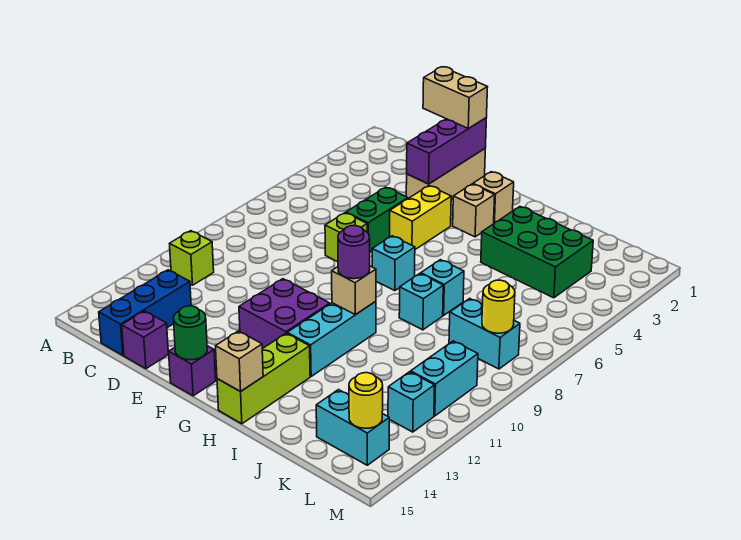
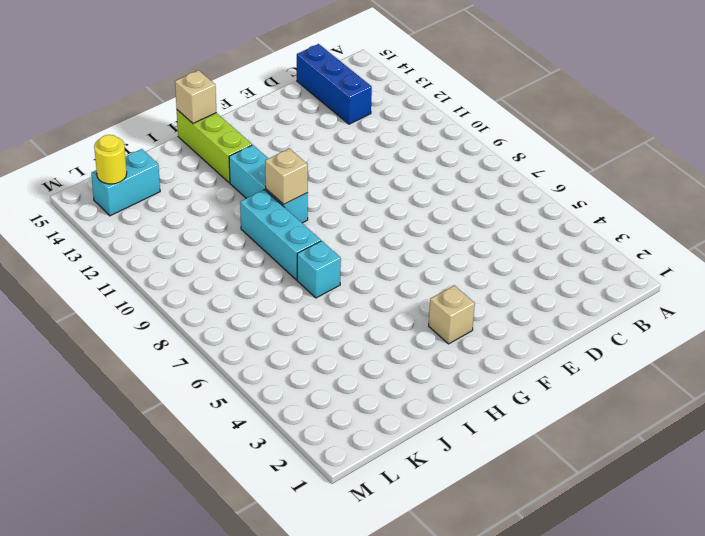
cyan 1x3 brick [240,190,321,280] -> cyan 1x1 brick [399,274,443,330]
none -> lime 1x1 brick [170,231,214,285]
none -> purple 1x1 brick [122,311,169,369]
none -> tan 1x3 brick [406,149,485,199]

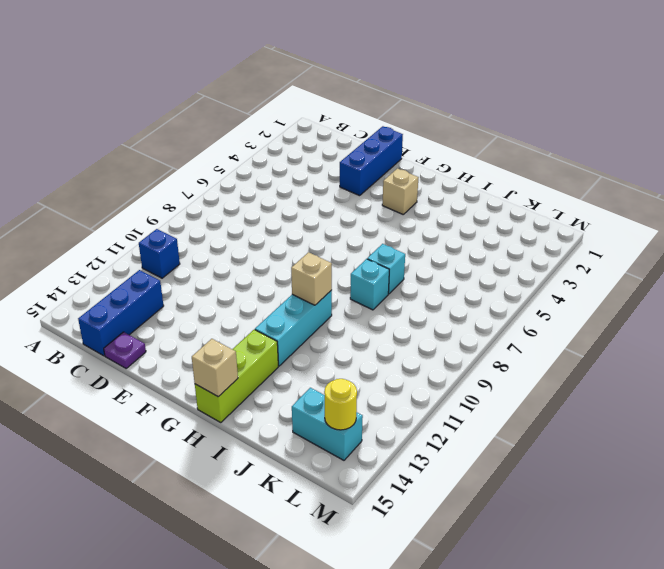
blue 1x1 brick [139,229,180,278] -> lime 1x1 brick [170,231,214,285]
purple 1x1 plate [104,332,146,368] -> purple 1x1 brick [122,311,169,369]
blue 1x3 brick [340,126,403,196] -> tan 1x3 brick [406,149,485,199]
none -> green 1x2 brick [346,187,408,252]
none -> lime 1x1 brick [325,213,367,262]
none -> yellow 1x2 brick [390,186,451,249]

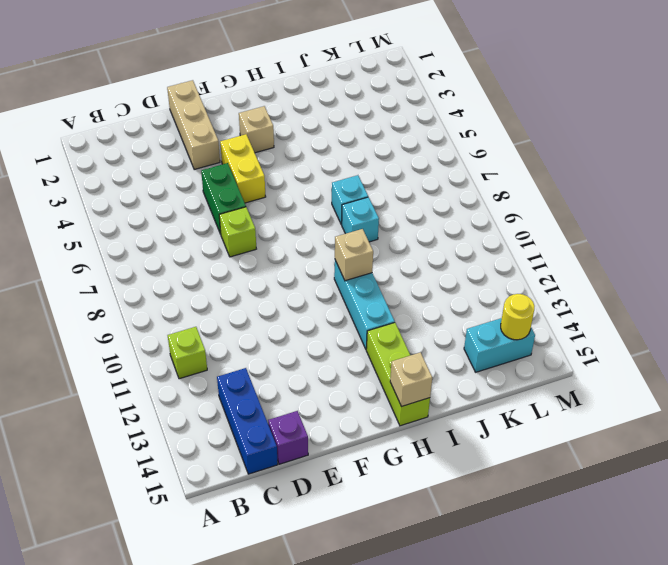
none -> purple 2x2 brick [239,279,330,349]
none -> purple 1x1 brick [169,346,216,396]
none -> tan 1x1 brick [473,172,514,223]

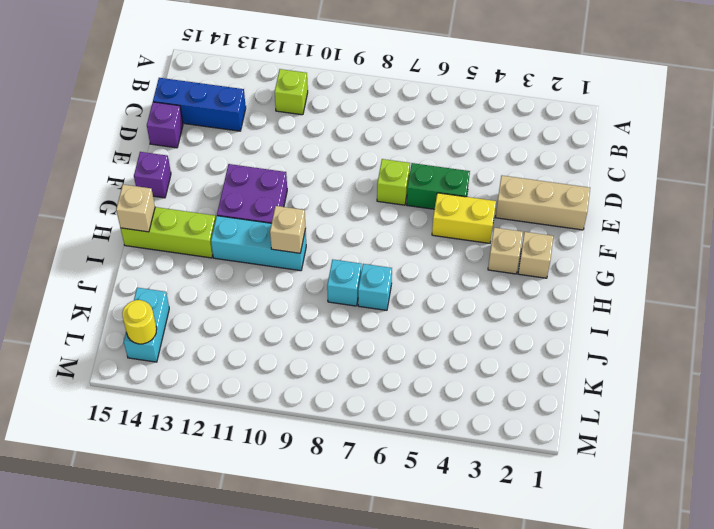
none -> cyan 1x1 brick [372,236,415,291]
none -> green 2x3 brick [481,207,593,298]
none -> cyan 1x2 brick [449,298,520,369]

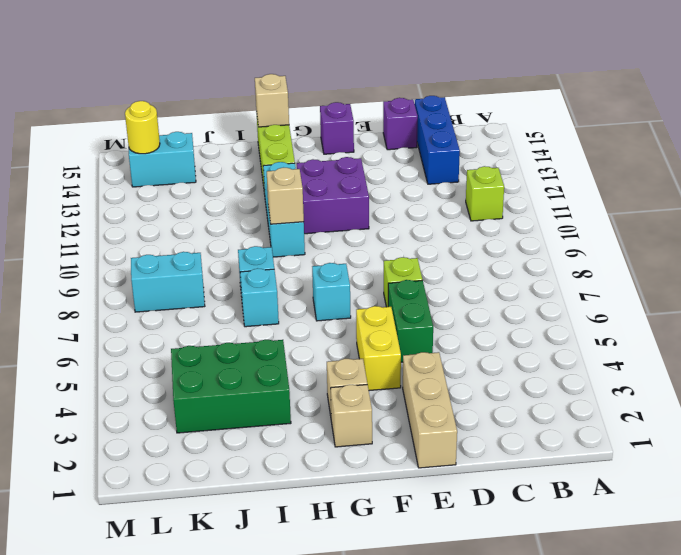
none -> cyan 1x2 brick [411,341,478,416]
none -> cyan 1x1 brick [388,372,434,432]
none -> purple 1x3 brick [407,118,486,184]

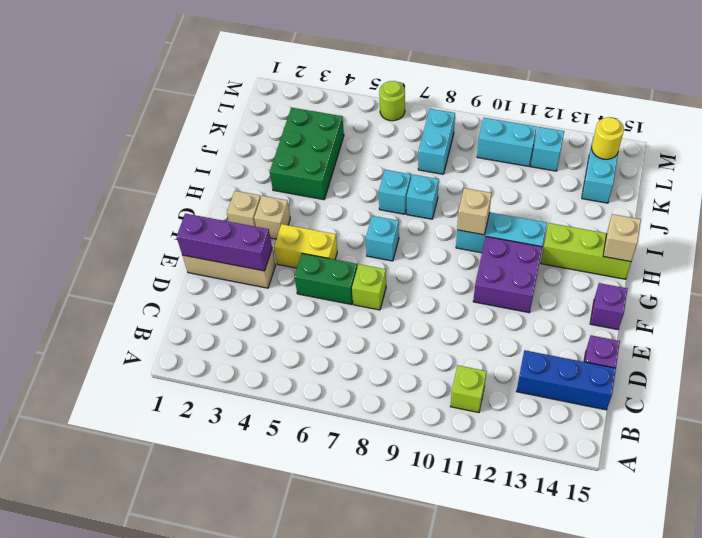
lime 1x1 round brick [379,81,405,121] -> none
none -> green 1x1 round brick [174,306,207,360]
none -> yellow 1x1 round brick [482,280,515,333]
none -> tan 1x2 brick [423,67,488,129]

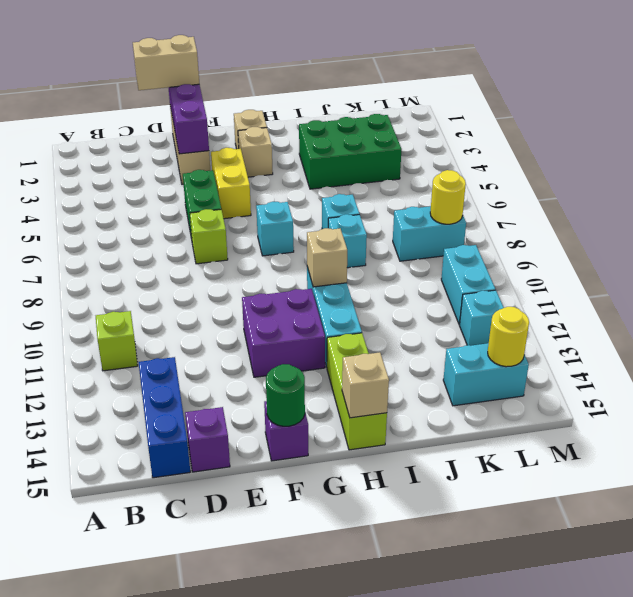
none -> purple 1x1 round brick [338,226,370,279]

